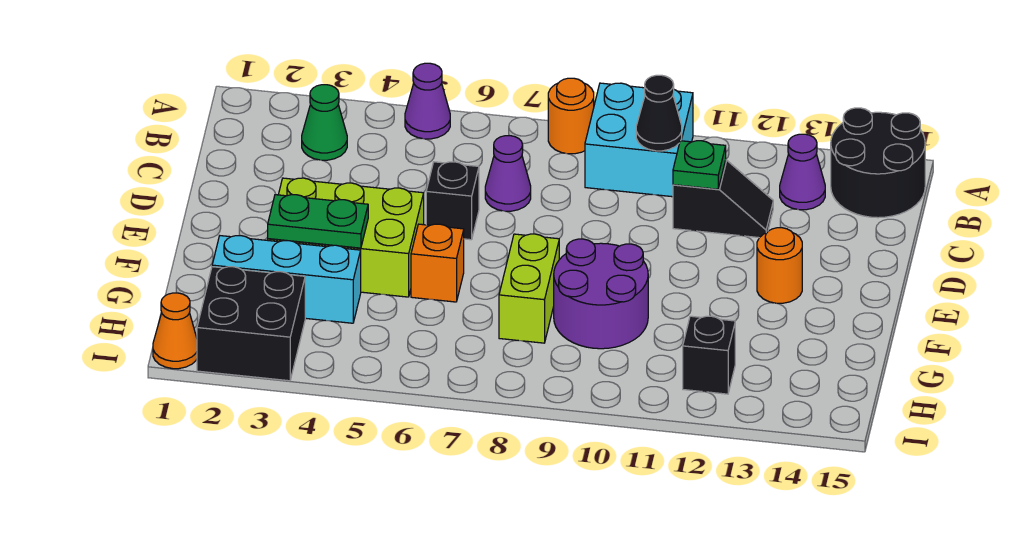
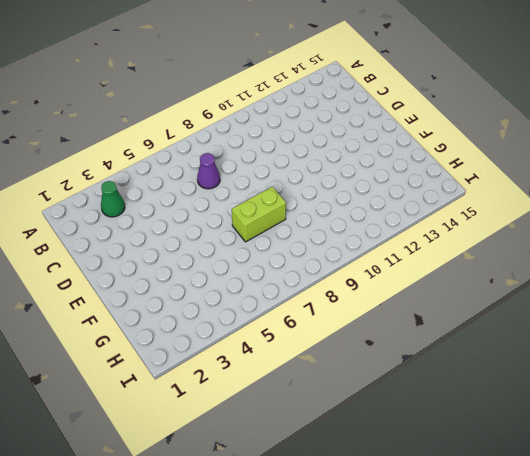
lime 1x2 brick [232,187,286,242] -> lime 1x2 brick turned to [499,234,559,343]
none -> purple 1x1 cone [405,63,450,139]
none -> orange 1x1 round brick [548,78,594,154]
none -> cyan 2x2 brick [585,83,693,197]

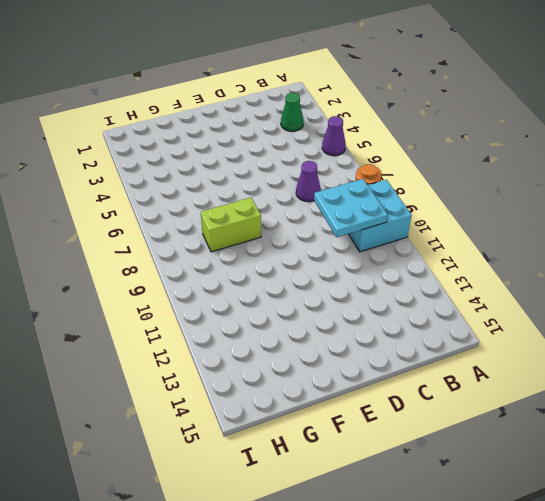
cyan 2x2 plate [314,179,388,237] -> black 1x1 cone [636,75,682,151]
none -> black 2x2 round brick [831,108,925,218]
none -> purple 1x1 cone [780,134,825,210]
none -> black 1x2 slope [673,160,773,238]

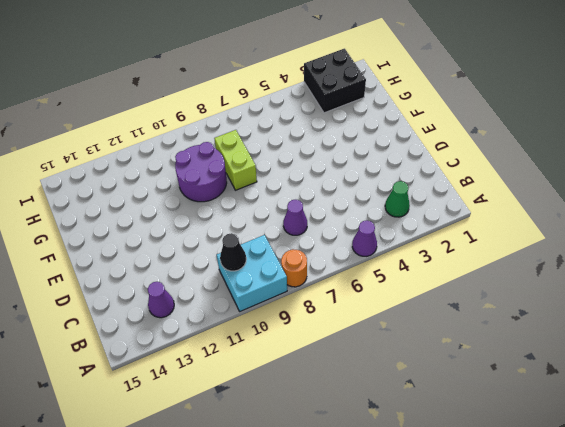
none -> black 2x2 round brick [831,108,925,218]
none -> black 1x2 slope [673,160,773,238]
none -> black 1x1 brick [426,162,479,240]

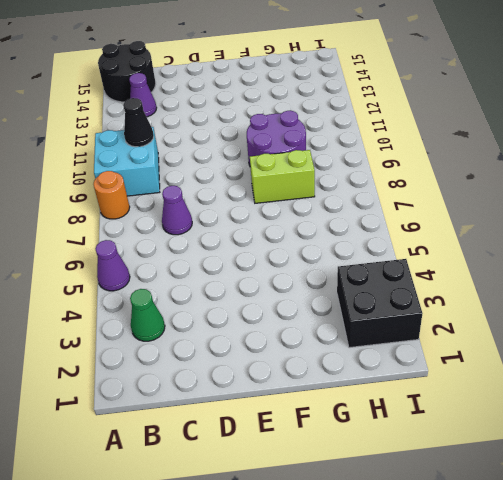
none -> black 1x2 slope [673,160,773,238]
none -> black 1x1 brick [426,162,479,240]
none -> lime 2x3 brick [268,178,424,297]

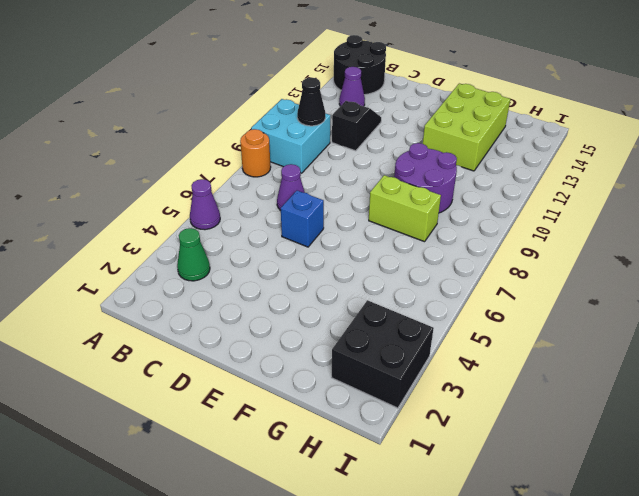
blue 1x1 brick [281,191,324,247] -> black 1x1 brick [426,162,479,240]
lime 2x3 brick [423,84,510,171] -> lime 2x3 brick moved to [268,178,424,297]
none -> orange 1x1 round brick [757,228,802,303]
none -> orange 1x1 brick [411,224,464,302]
none -> cyan 1x3 brick [212,236,361,323]

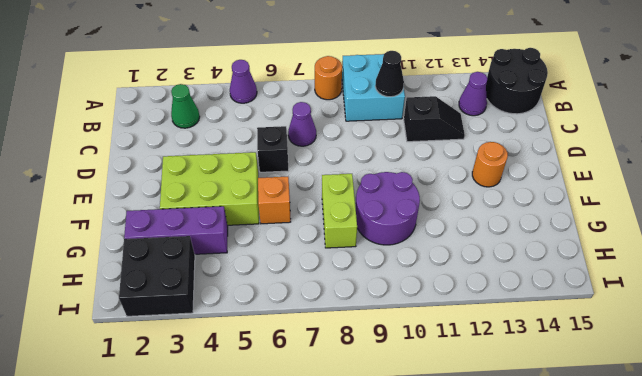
purple 1x3 brick [124,206,228,254] -> cyan 1x3 brick [212,236,361,323]
none -> black 1x1 brick [683,316,735,394]
none -> orange 1x1 cone [153,293,197,369]
none -> green 1x1 plate [673,141,726,189]

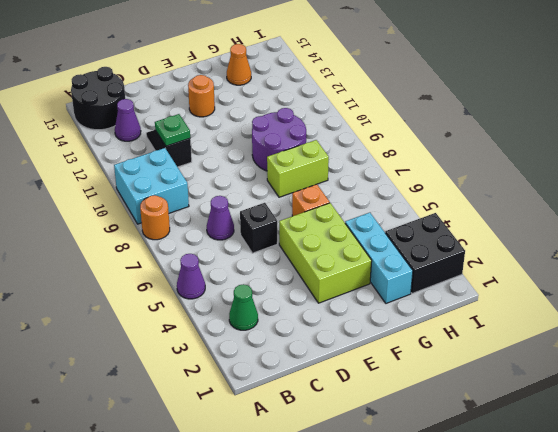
orange 1x1 cone [227,44,251,85] -> orange 1x1 cone moved to [153,293,197,369]
none -> black 1x1 brick [683,316,735,394]
none -> black 1x1 cone [636,75,682,151]
none -> green 1x2 plate [268,195,368,248]

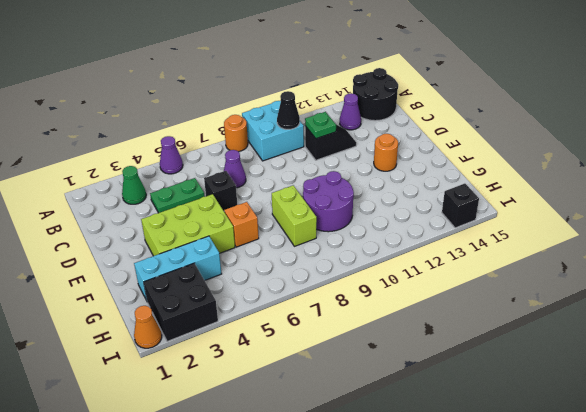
green 1x2 plate [150,178,205,213] -> green 1x2 plate moved to [268,195,368,248]
black 1x1 brick [442,184,479,228] -> black 1x1 brick moved to [683,316,735,394]

